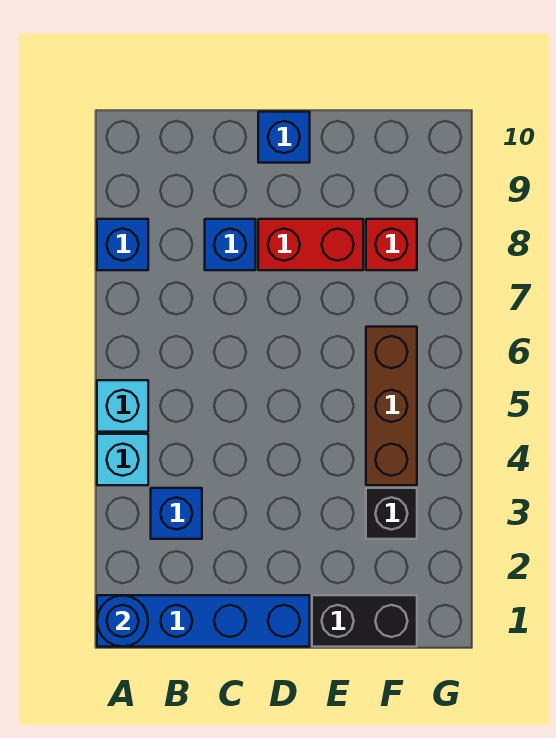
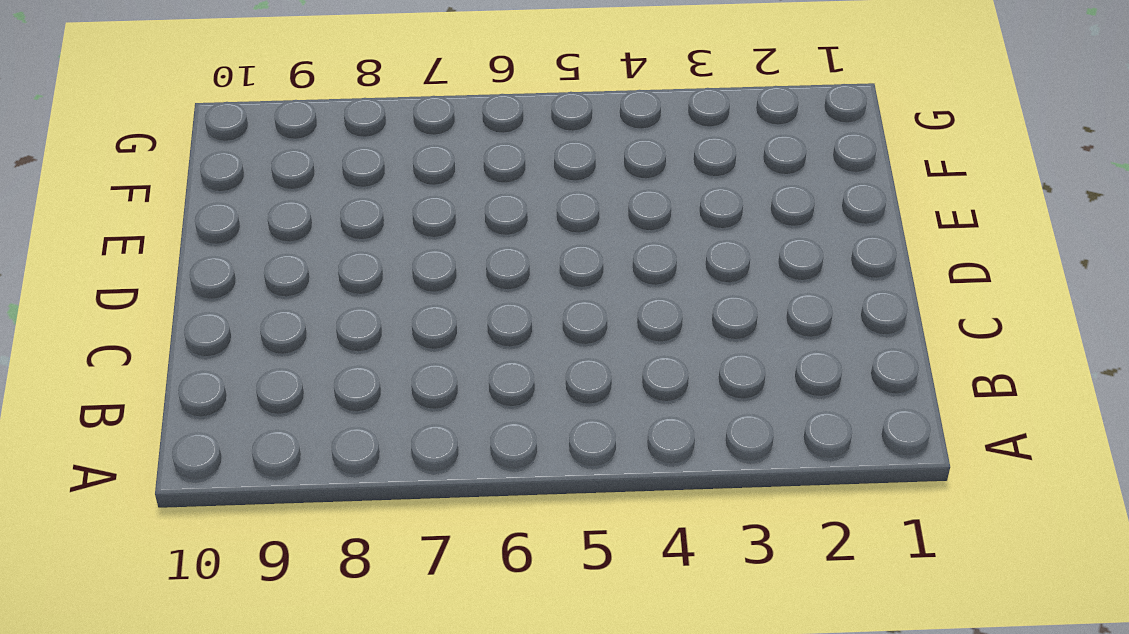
none -> blue 1x4 brick [97,595,310,647]
none -> cyan 1x1 brick [97,434,148,485]
none -> cyan 1x1 brick [97,380,148,432]

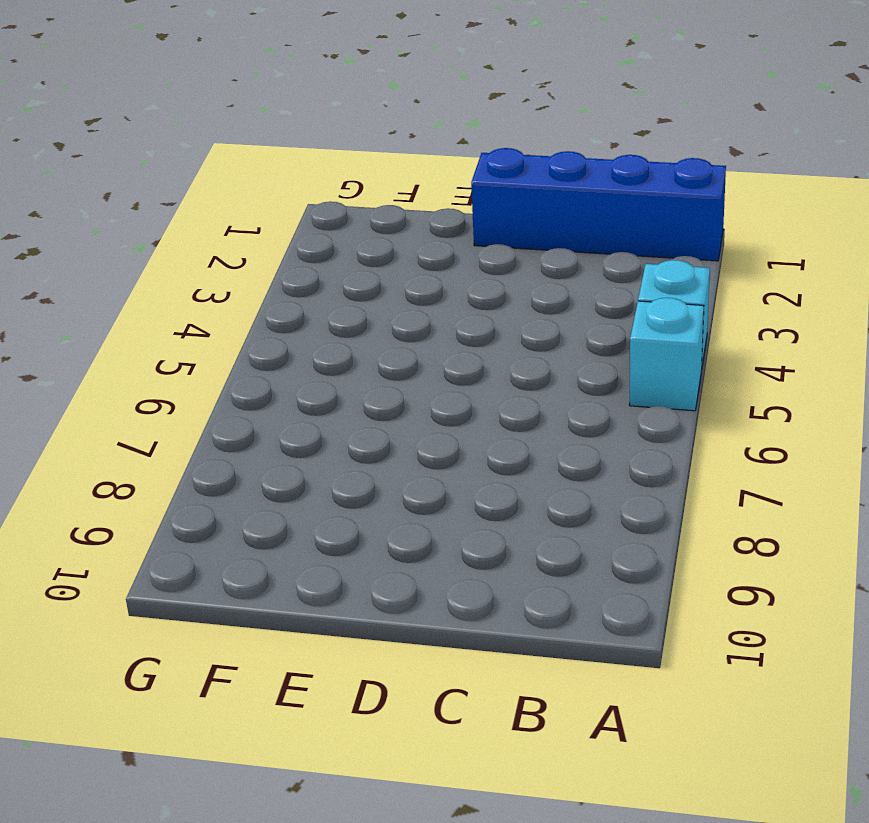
none -> blue 1x1 brick [97,219,148,270]
none -> blue 1x1 brick [151,488,202,539]
none -> blue 1x1 brick [205,219,256,270]

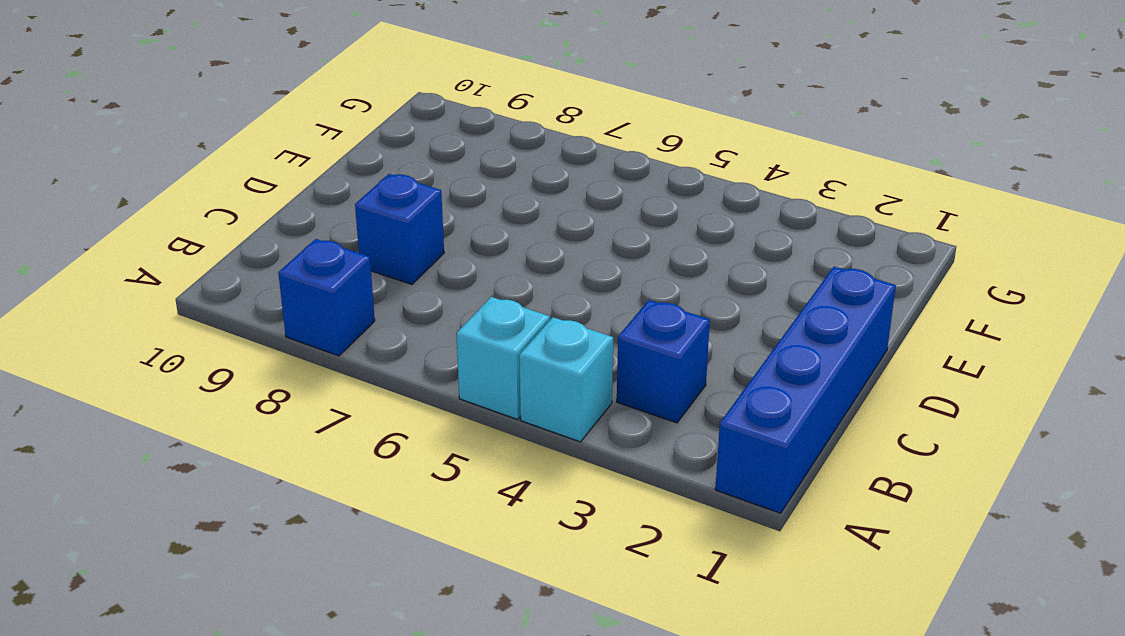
none -> red 1x2 brick [258,219,363,270]
none -> blue 1x1 brick [258,112,310,163]
none -> black 1x2 brick [312,595,417,647]

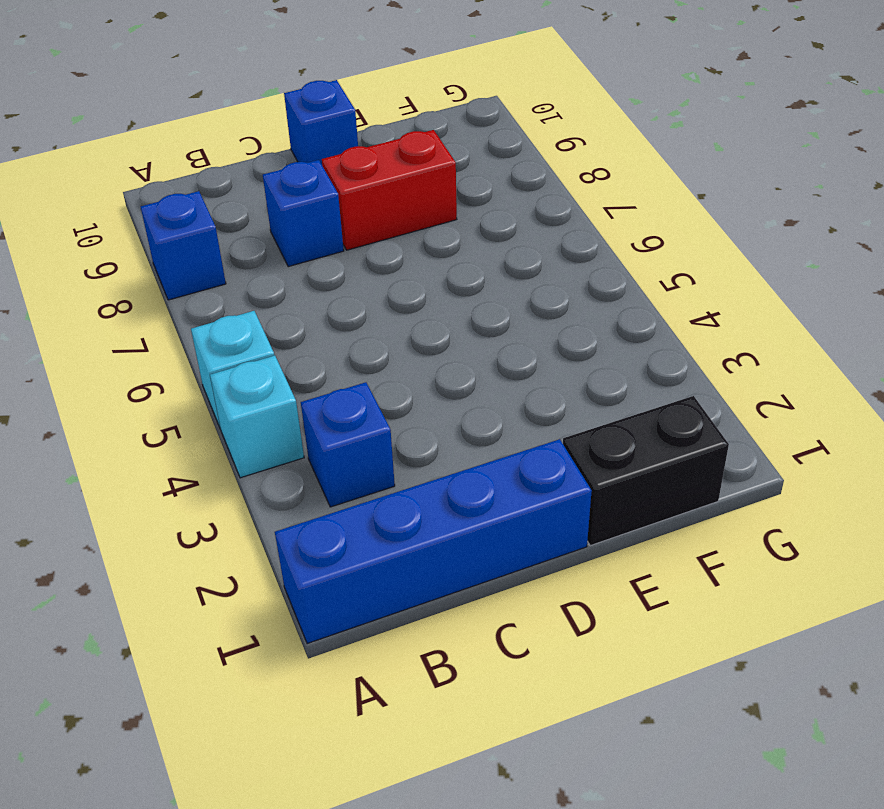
none -> black 1x1 brick [366,488,417,539]
none -> brown 1x3 brick [366,327,417,485]
none -> red 1x1 brick [366,219,417,270]

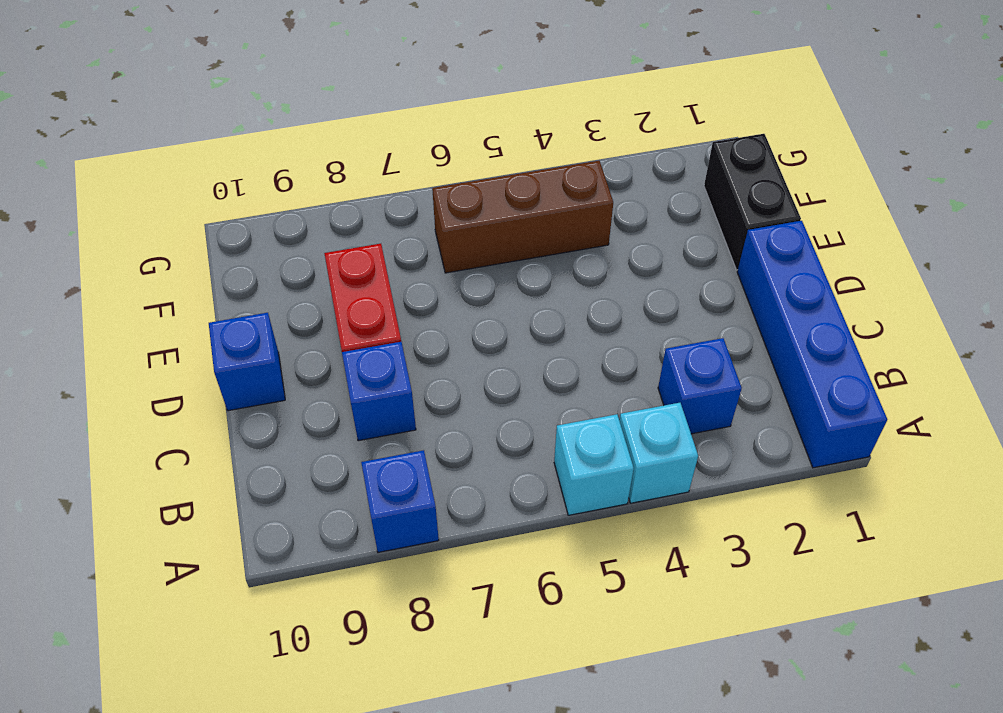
none -> black 1x1 brick [366,488,417,539]
none -> red 1x1 brick [366,219,417,270]
none -> blue 1x1 round brick [97,595,148,647]

